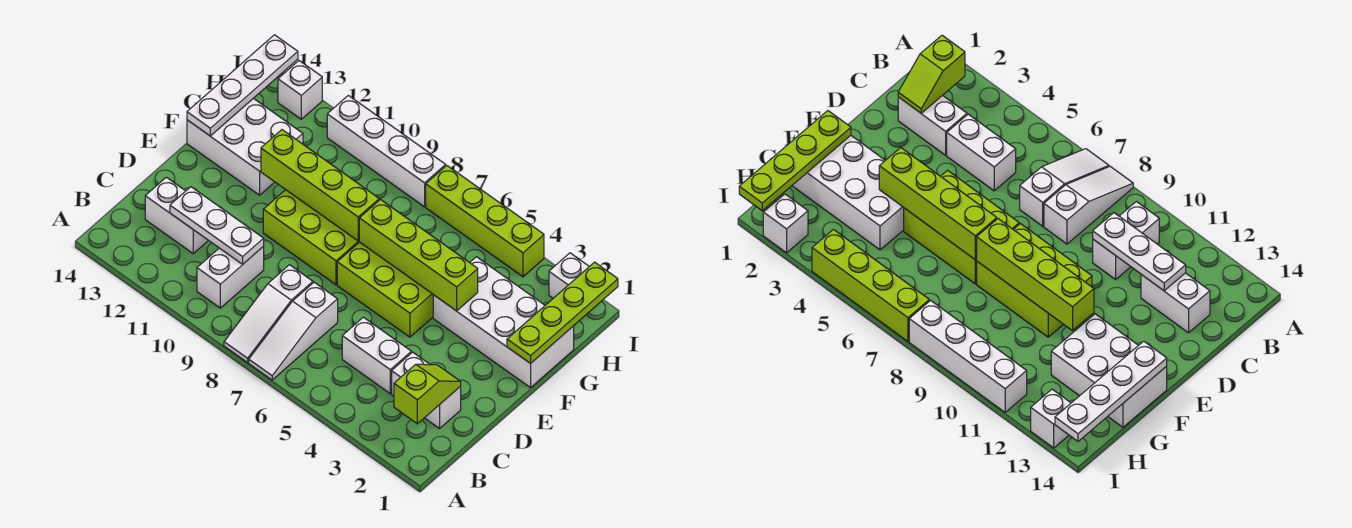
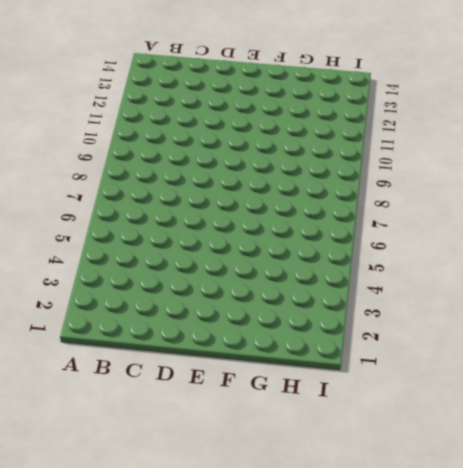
none -> white 1x3 slope [249,282,338,380]
none -> white 1x3 slope [224,265,313,363]
none -> white 1x2 brick [197,247,264,308]

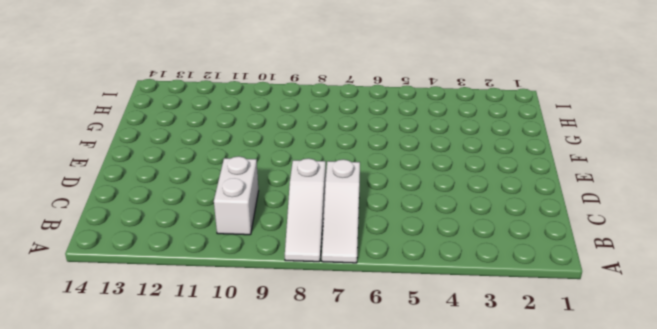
none -> white 1x2 brick [392,352,461,429]
none -> white 1x2 brick [342,317,411,393]
none -> white 1x2 brick [145,177,209,253]

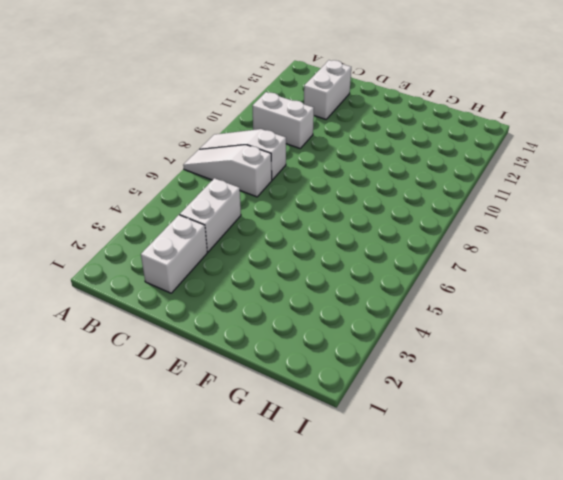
none -> lime 2x3 brick [337,242,433,337]
none -> lime 2x3 brick [263,190,359,285]
none -> white 2x4 brick [433,257,574,388]

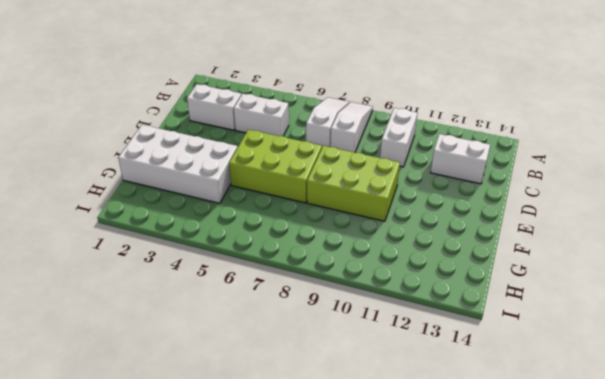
none -> white 2x3 brick [187,98,303,195]
none -> white 1x1 brick [549,253,589,298]
none -> lime 1x4 brick [426,165,544,277]

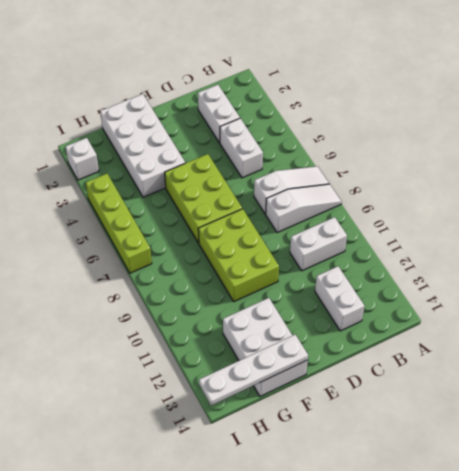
none -> white 1x4 brick [327,95,446,207]
none -> white 1x1 brick [278,61,322,119]
none -> lime 1x2 slope [394,364,461,424]

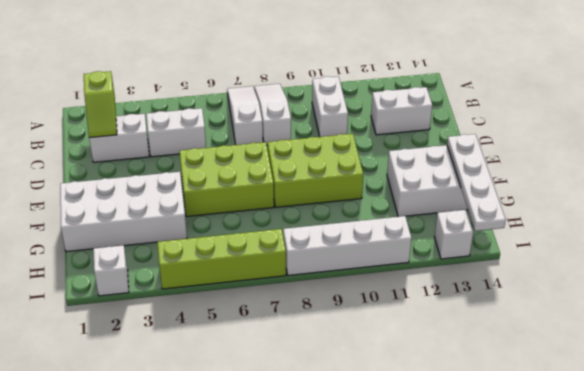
none -> white 1x3 plate [170,187,264,264]
none -> lime 1x4 plate [507,262,618,363]
none -> lime 1x4 brick [359,200,478,311]

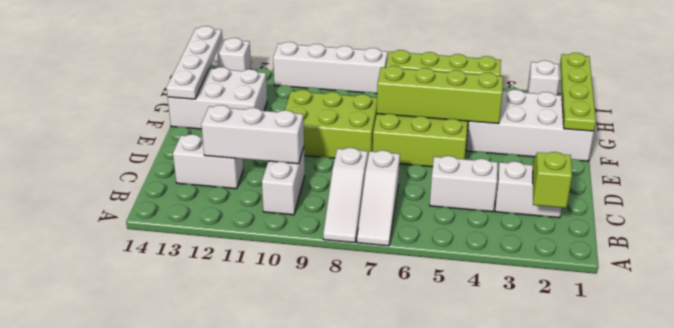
white 1x3 brick [201,105,304,164] -> white 1x3 plate [170,187,264,264]
none -> lime 1x4 brick [261,130,379,241]

